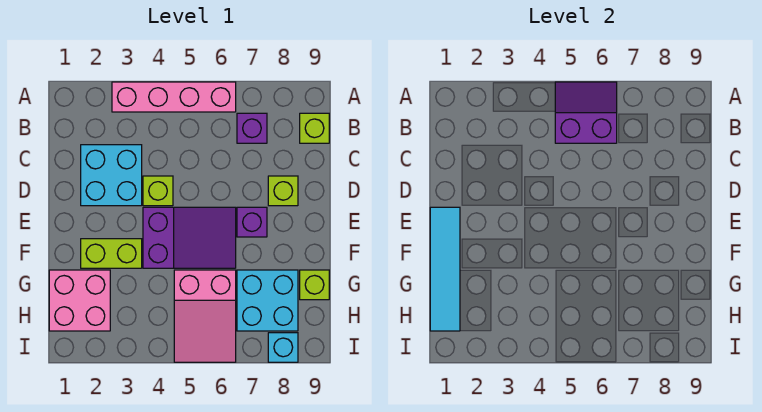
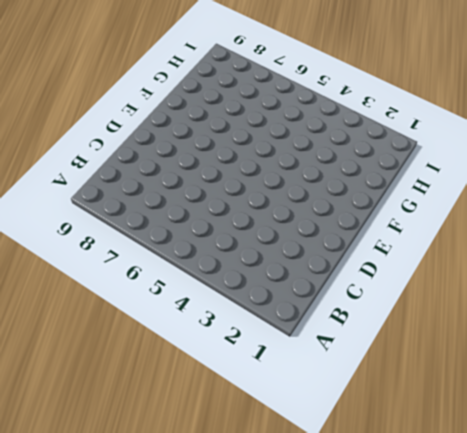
none -> pink 1x4 brick [112,82,236,112]
none -> purple 1x1 brick [237,113,267,143]
none -> lime 1x1 brick [300,113,329,143]

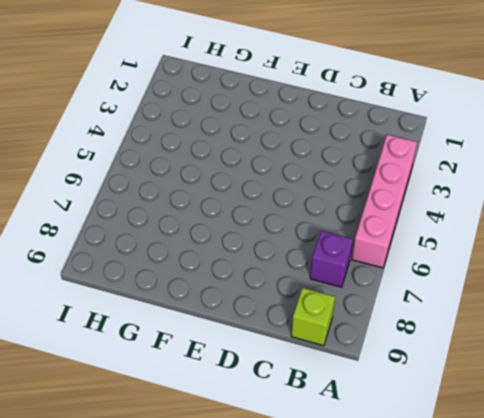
none -> cyan 2x2 brick [81,145,142,206]
none -> lime 1x1 brick [143,176,173,206]
none -> lime 1x1 brick [268,176,298,206]

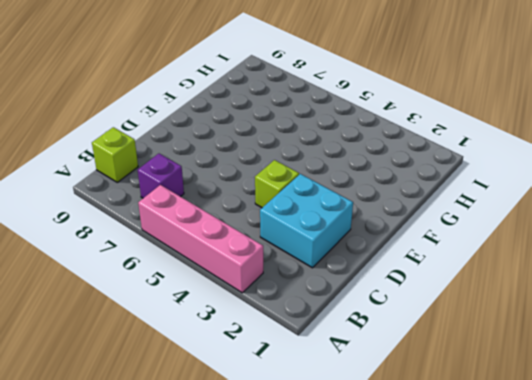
none -> lime 1x1 brick [268,176,298,206]
none -> purple 2x3 slope [143,207,236,268]
none -> purple 1x1 brick [237,207,267,237]

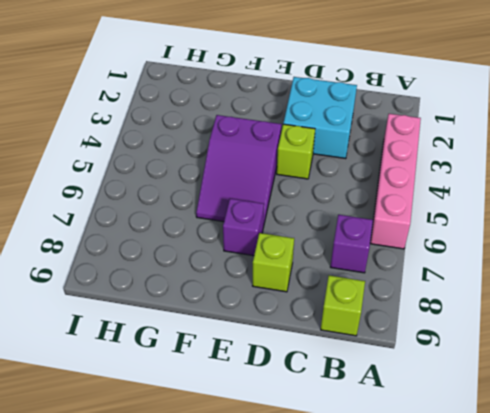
none -> lime 1x2 brick [81,239,142,268]
none -> pink 2x2 brick [49,270,110,331]
none -> pink 2x3 slope [174,270,236,362]

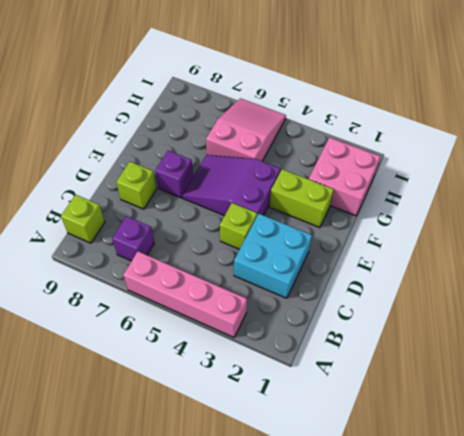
none -> cyan 2x2 brick [237,270,298,331]
none -> lime 1x1 brick [300,270,329,300]
none -> cyan 1x1 brick [268,333,298,362]

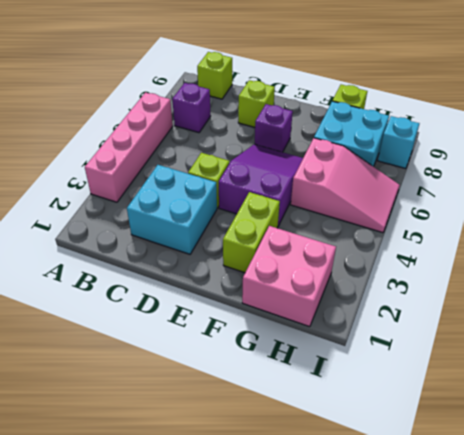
none -> purple 2x2 slope [555,82,617,143]
none -> cyan 1x4 tile [430,207,460,331]

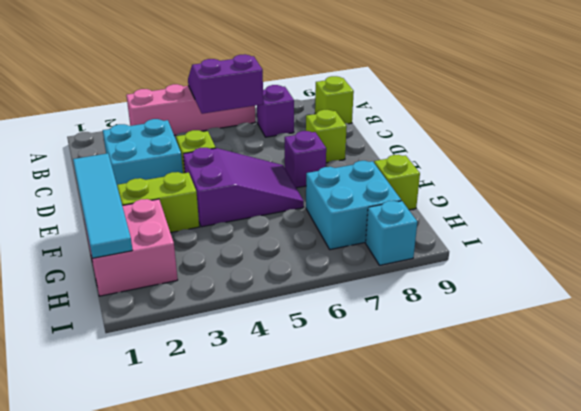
none -> pink 2x3 slope [174,270,236,362]

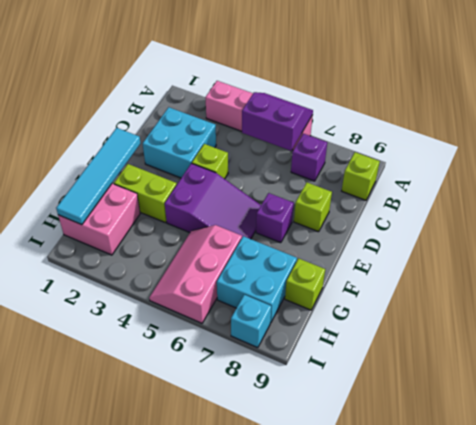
pink 2x3 slope [149,225,242,323] -> pink 2x3 slope turned to [174,270,236,362]

